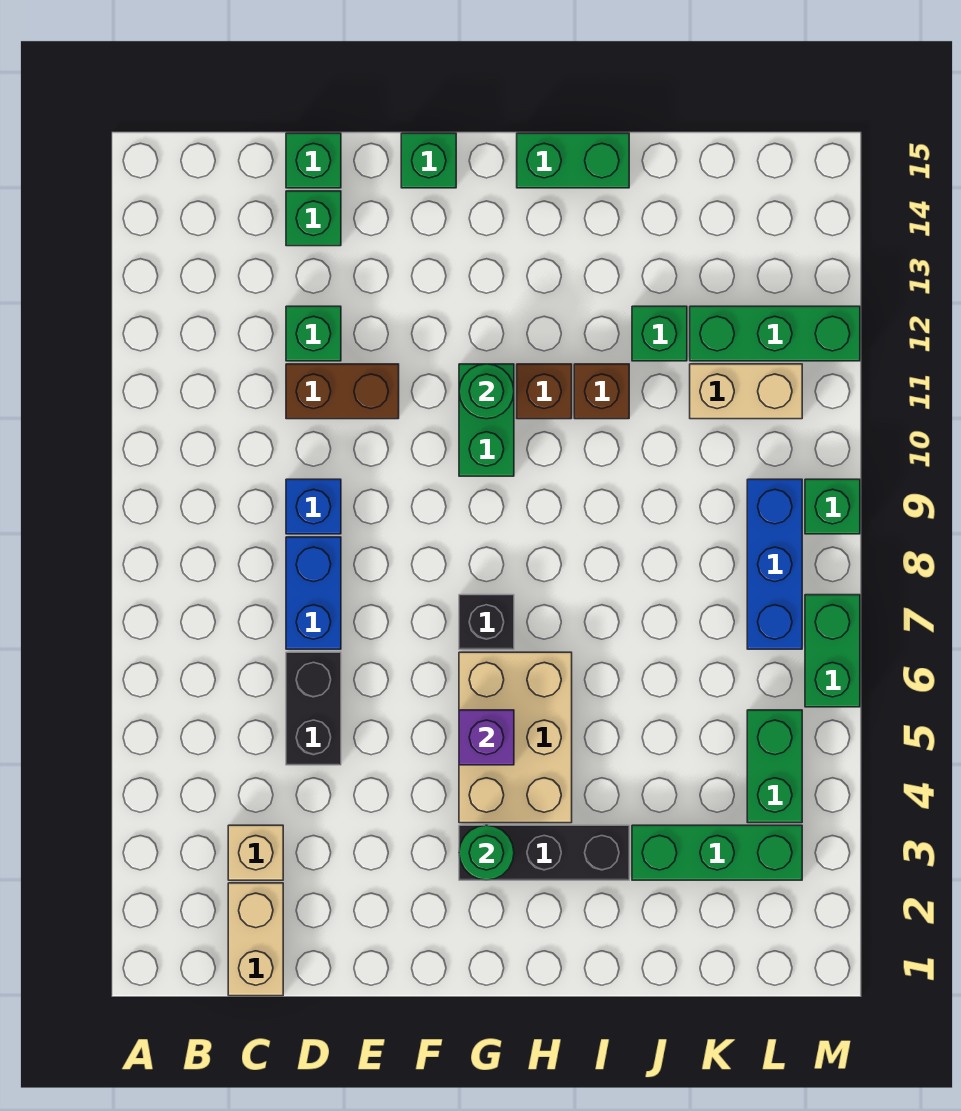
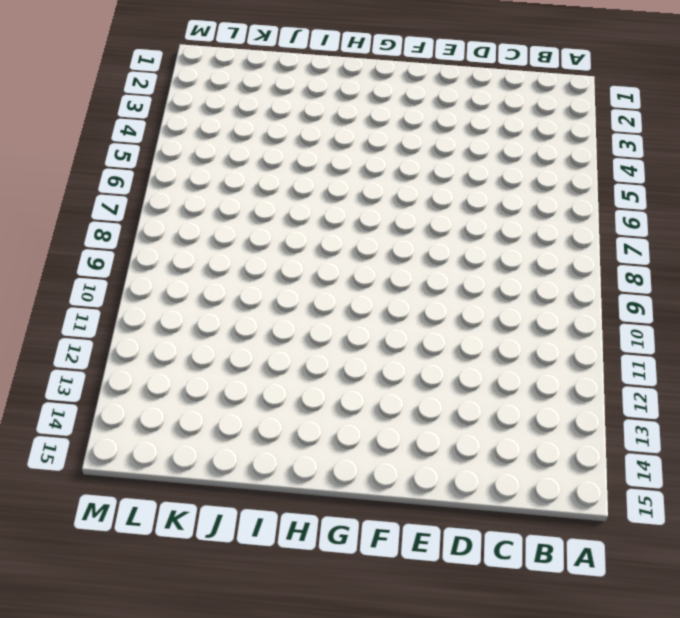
none -> tan 1x2 brick [228,883,283,996]
none -> tan 1x1 brick [228,825,283,880]
none -> black 1x2 brick [286,652,341,765]

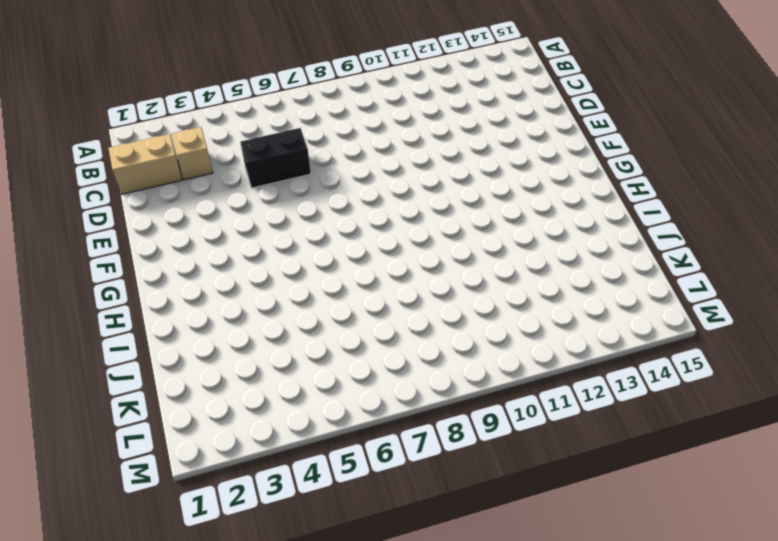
none -> blue 1x2 brick [286,537,341,649]
none -> blue 1x1 brick [286,479,341,534]
none -> brown 1x2 brick [286,364,399,419]

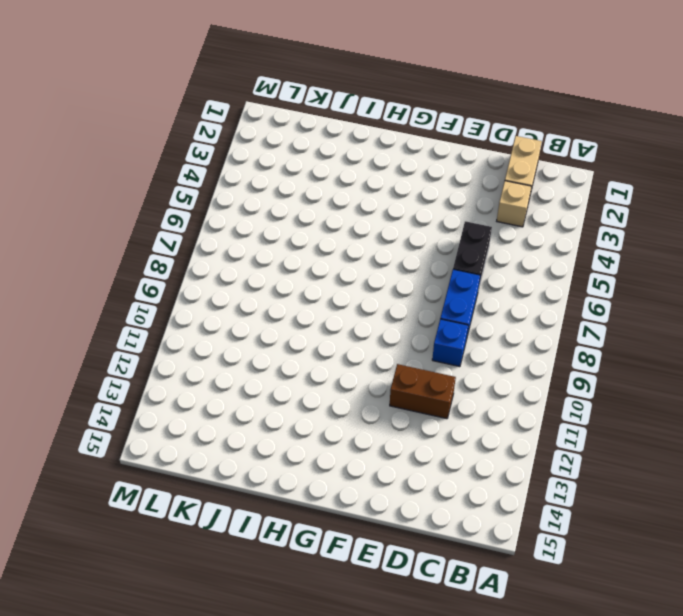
none -> green 1x1 brick [286,306,341,361]
none -> green 1x1 brick [286,191,341,246]
none -> green 1x1 brick [286,133,341,188]

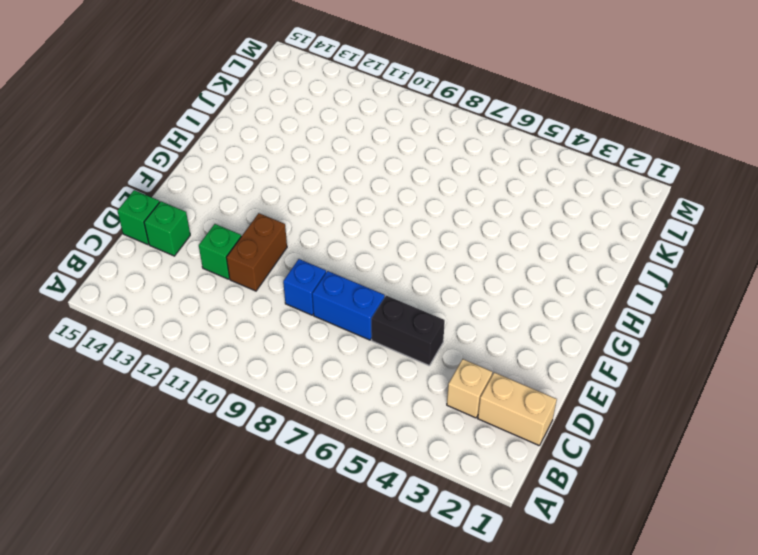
none -> green 1x1 brick [401,133,456,188]
none -> black 1x3 brick [459,825,629,880]
none -> tan 2x3 brick [459,652,572,823]

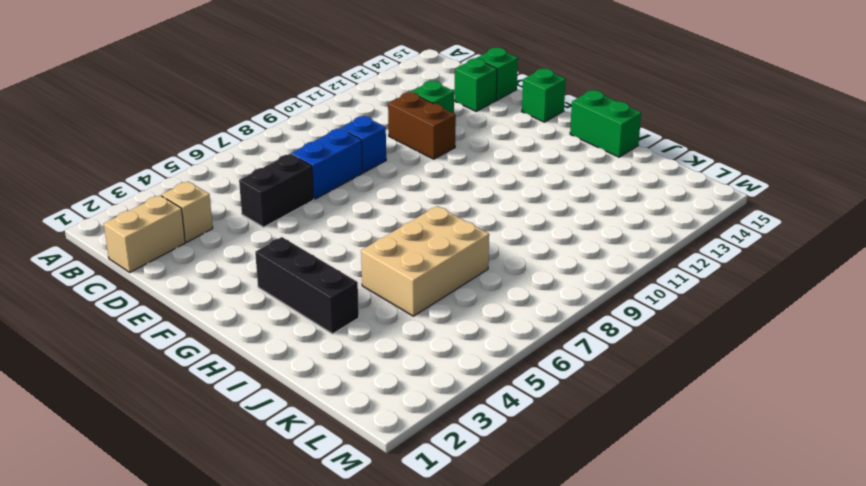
tan 2x3 brick [361,206,489,316] -> tan 2x3 brick moved to [459,652,572,823]
none -> black 1x1 brick [459,595,514,649]
none -> green 1x2 brick [459,364,514,476]
none -> brown 1x1 brick [517,364,572,419]

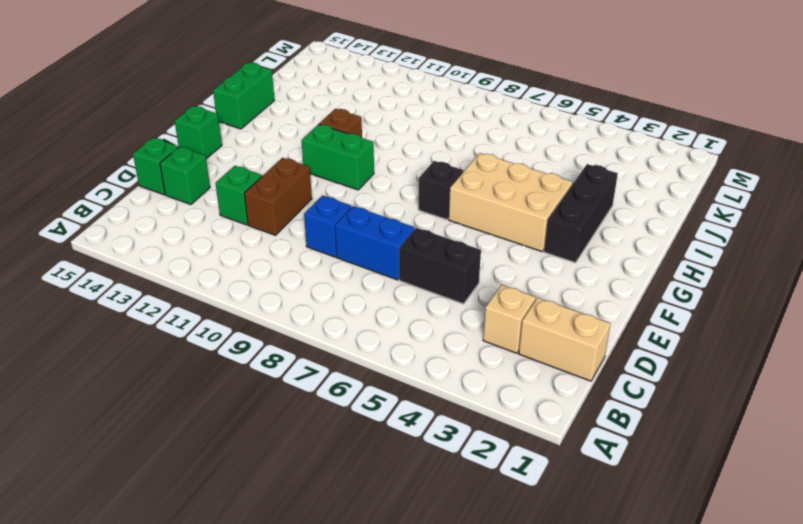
none -> brown 1x1 brick [574,364,629,419]
none -> green 1x3 brick [632,825,802,880]
none -> green 1x1 brick [632,306,687,361]

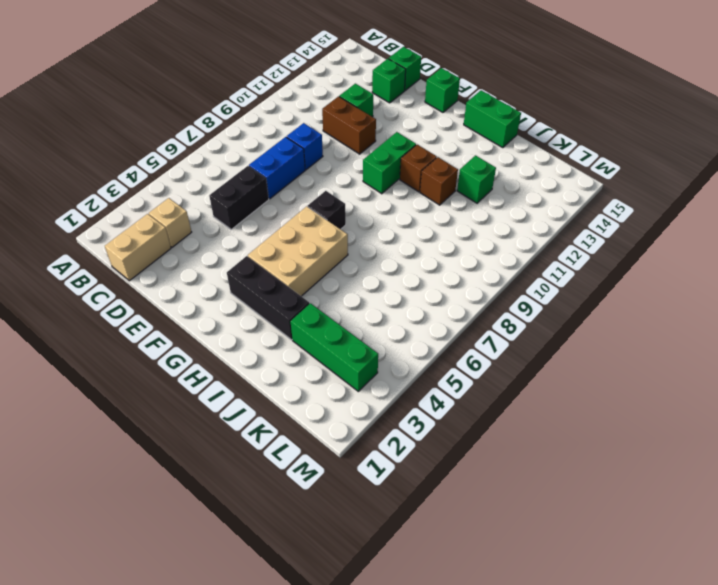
none -> tan 1x2 brick [690,364,802,419]
none -> green 1x3 brick [690,306,860,361]
none -> green 1x2 brick [747,710,802,823]

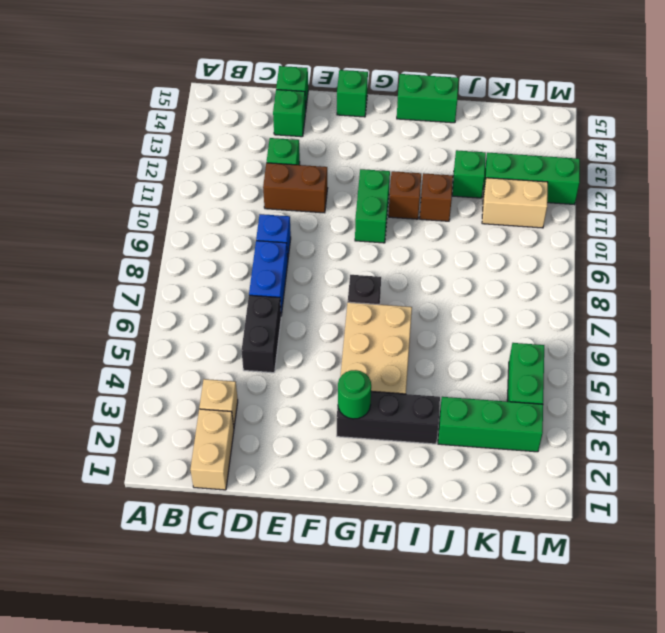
none -> blue 1x3 brick [747,479,802,649]
none -> green 1x2 brick [805,595,860,707]
none -> green 1x1 brick [805,479,860,534]

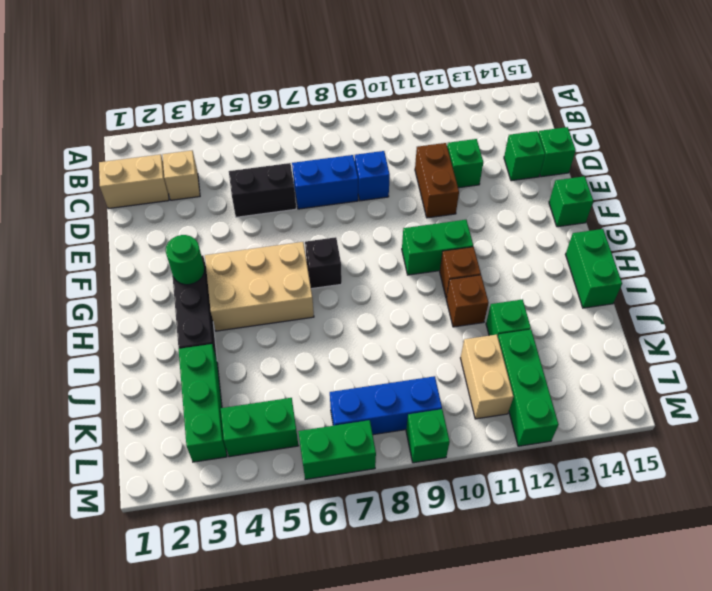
none -> purple 1x1 brick [459,710,514,765]
none -> green 1x1 round brick [459,364,514,419]

